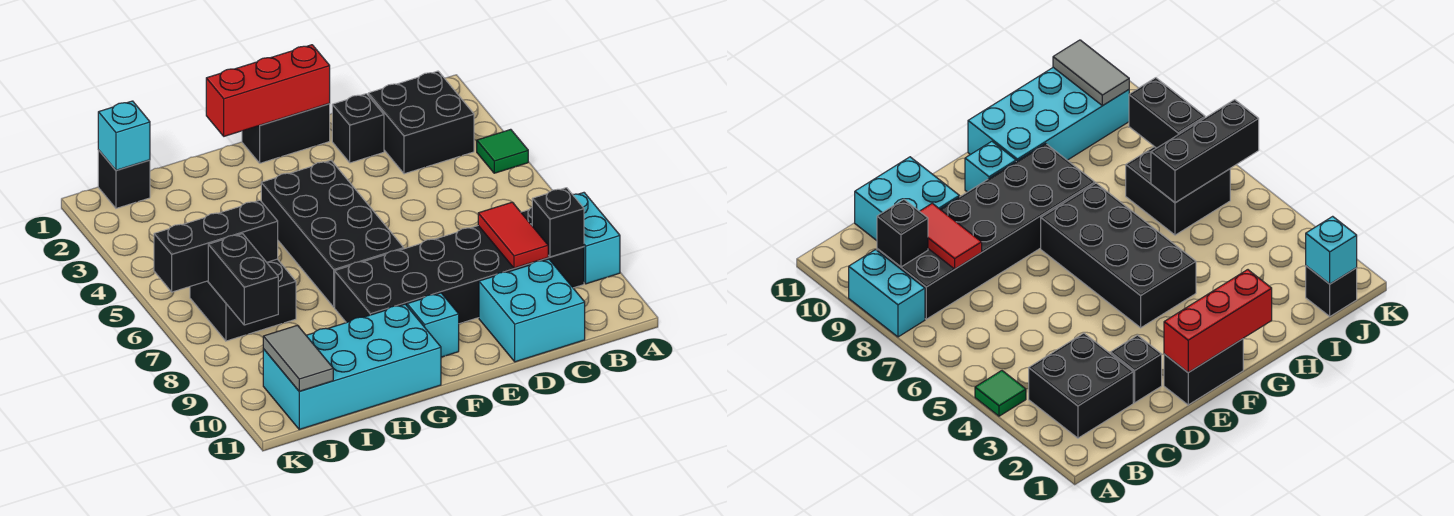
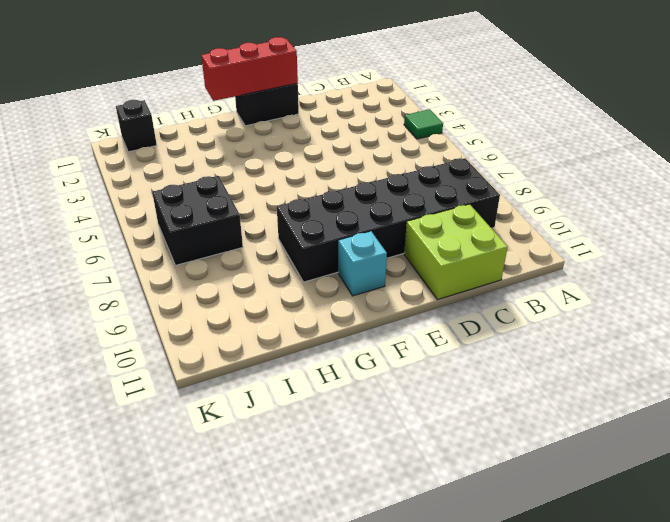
lime 2x2 brick [404,204,507,299] -> cyan 2x2 brick [479,259,585,362]
none -> cyan 1x2 brick [573,193,620,284]
none -> black 2x2 brick [368,71,474,174]
none -> black 1x1 brick [332,94,384,163]

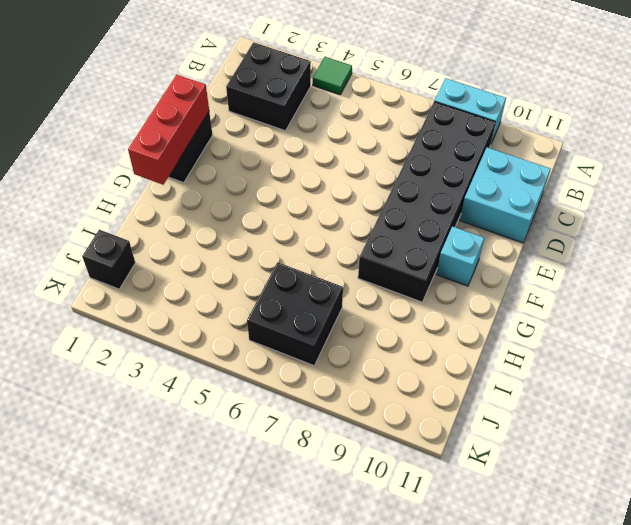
none -> black 1x1 brick [332,94,384,163]
none -> black 2x4 brick [261,161,404,307]
none -> cyan 2x4 brick [263,304,441,429]

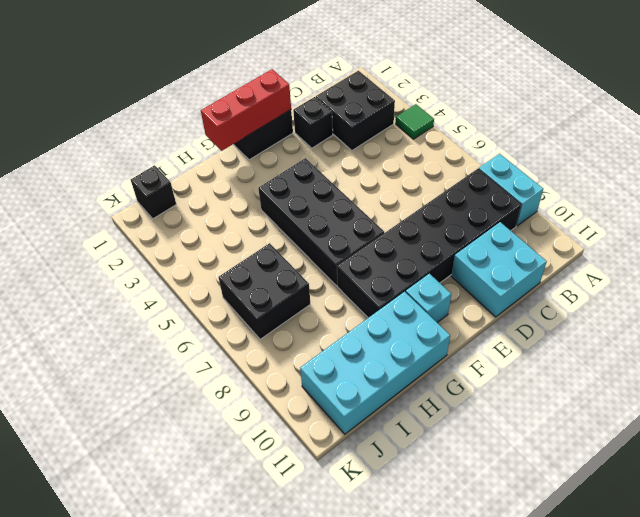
none -> black 1x1 brick [532,188,584,257]
none -> red 1x2 tile [478,202,548,268]
none -> black 1x3 brick [154,200,278,292]

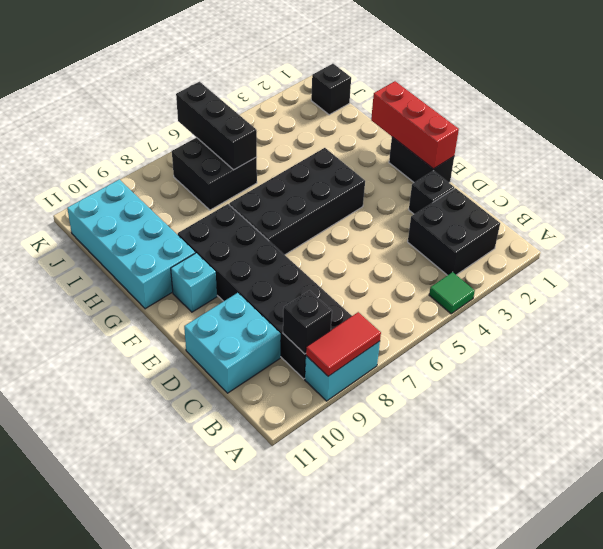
red 1x2 tile [306,312,381,376] -> red 1x2 tile moved to [478,202,548,268]
none -> cyan 1x1 brick [98,101,150,170]
none -> black 1x2 brick [208,234,278,325]
none -> grey 1x2 tile [263,325,333,391]

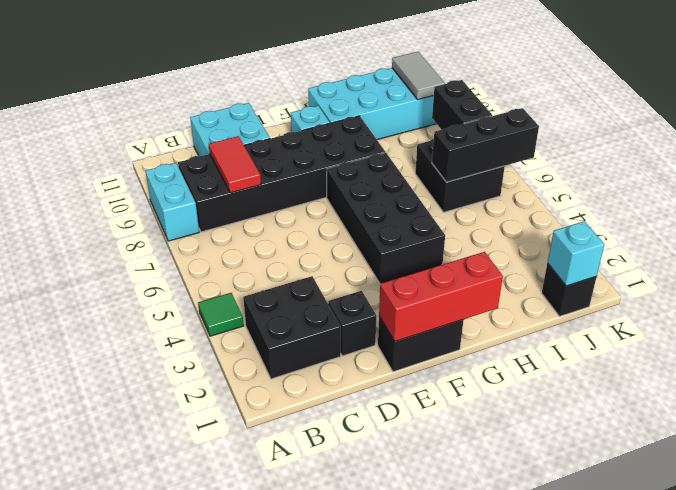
none -> black 1x1 brick [532,188,584,257]

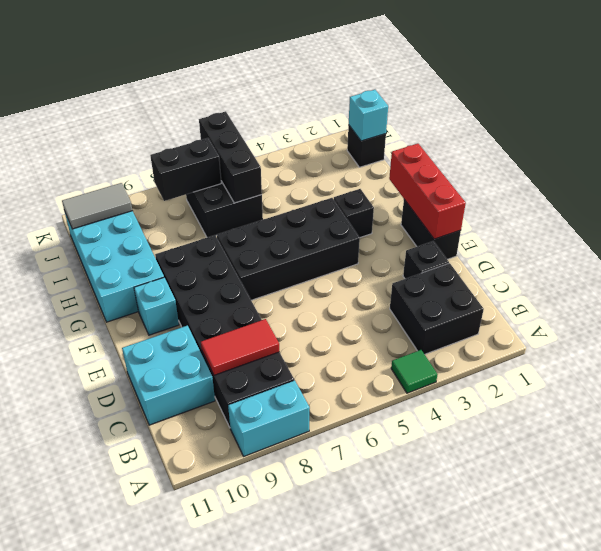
black 1x1 brick [334,189,374,238] -> black 1x1 brick moved to [532,188,584,257]

